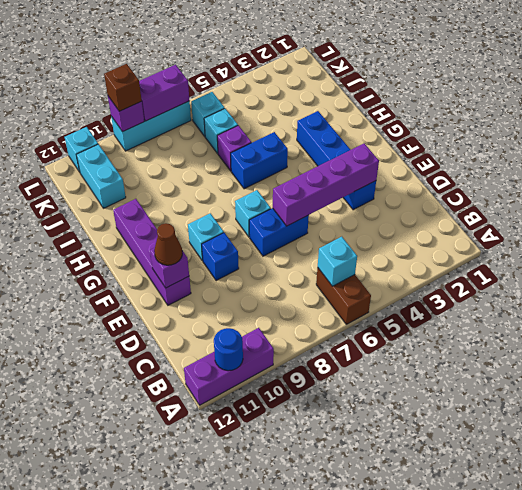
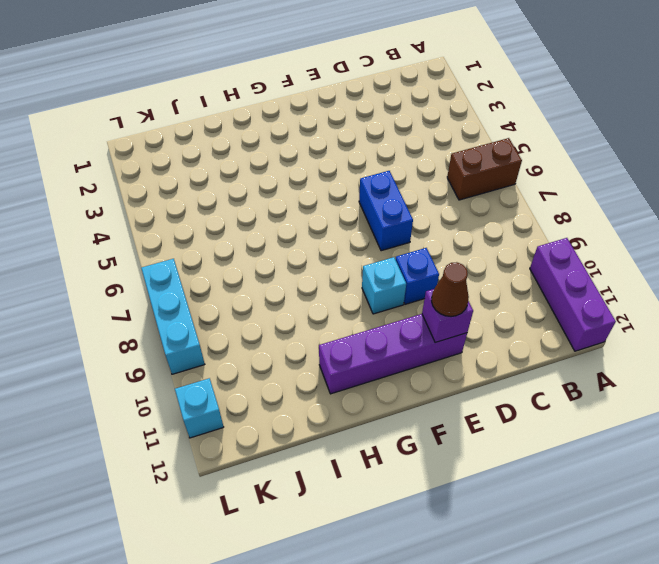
none -> blue 1x4 brick [297,111,376,210]
none -> cyan 1x1 brick [235,190,271,237]
none -> blue 1x2 brick [231,132,288,189]

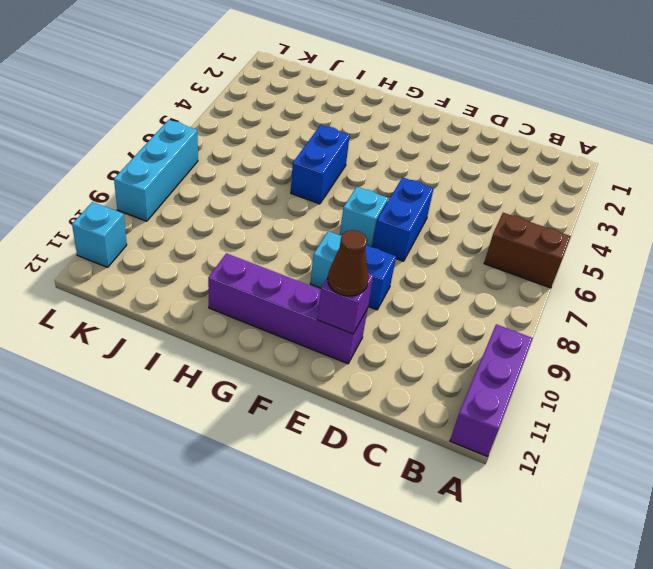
none -> blue 1x4 brick [297,111,376,210]
none -> purple 1x1 brick [217,125,251,171]
none -> cyan 1x1 brick [204,109,238,153]

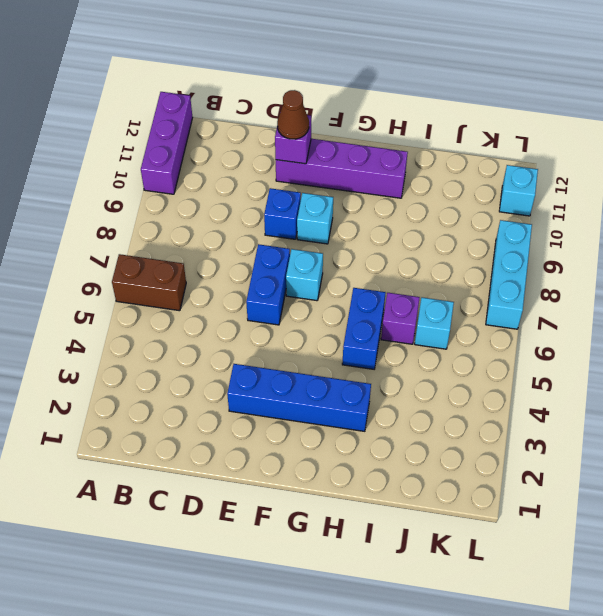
none -> cyan 1x2 brick [76,144,126,208]
none -> cyan 1x1 brick [191,92,225,136]
none -> blue 1x1 round brick [214,328,243,371]

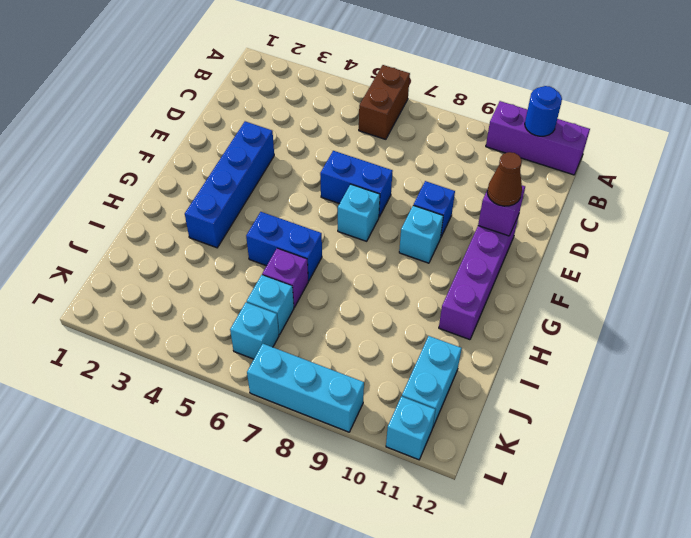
none -> cyan 1x1 brick [318,237,357,286]
none -> purple 1x4 brick [273,143,379,226]
none -> purple 1x2 brick [139,65,190,121]

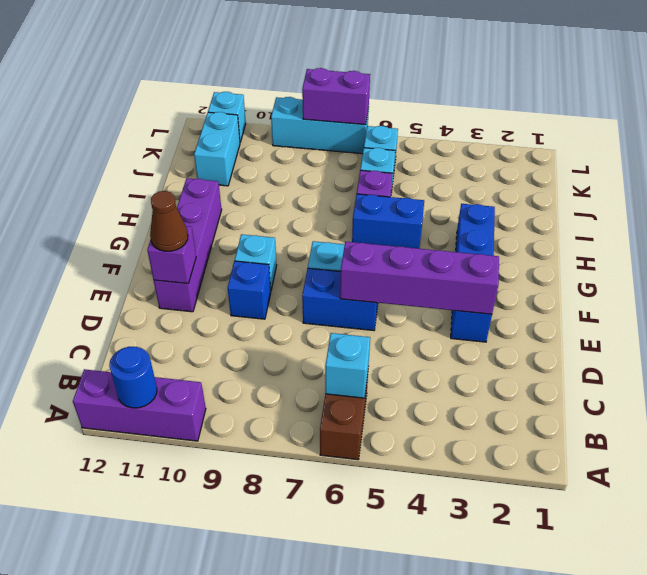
none -> purple 1x1 brick [108,96,144,132]
none -> brown 1x1 brick [104,64,142,111]

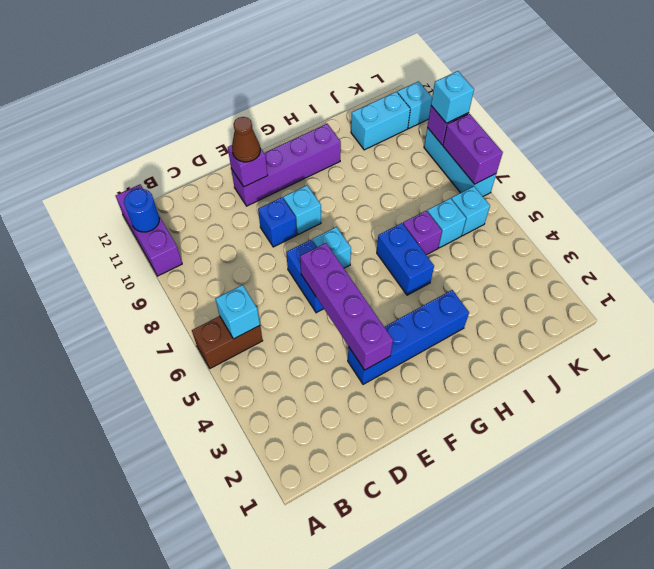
cyan 1x1 brick [431,71,474,123] -> brown 1x1 brick [104,64,142,111]

